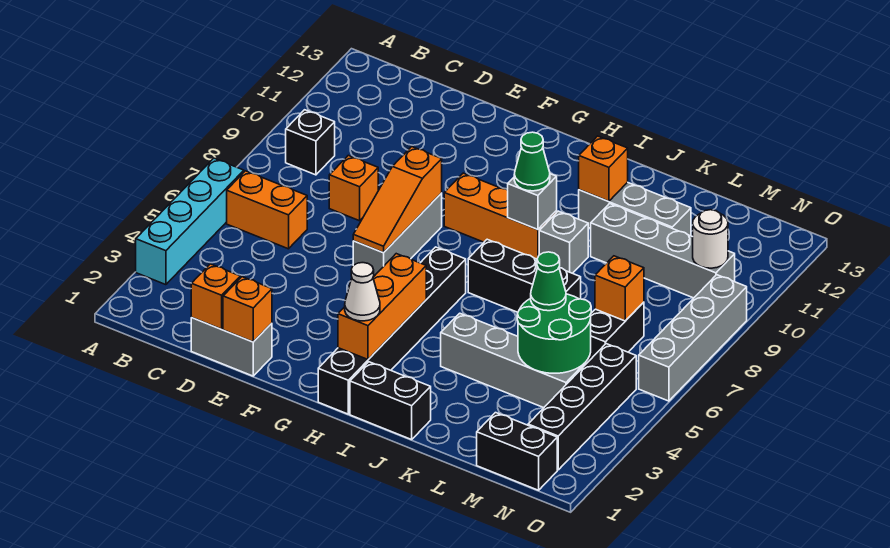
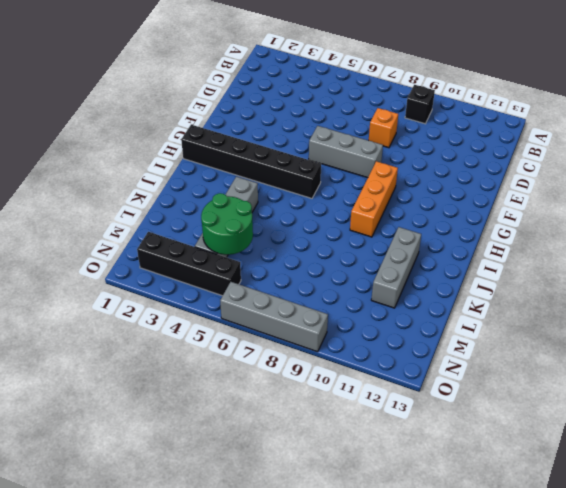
none -> cyan 1x4 brick [136,158,244,285]
none -> orange 1x2 brick [227,171,307,249]
none -> grey 1x2 brick [191,318,272,376]
none -> black 1x2 brick [350,362,431,440]

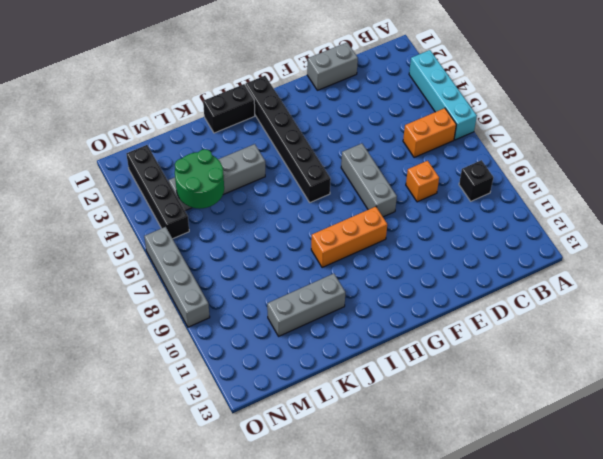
none -> black 1x3 brick [468,239,581,312]
none -> grey 1x1 brick [539,211,588,273]
none -> grey 1x4 brick [591,204,735,298]
none -> black 1x2 brick [477,413,557,490]

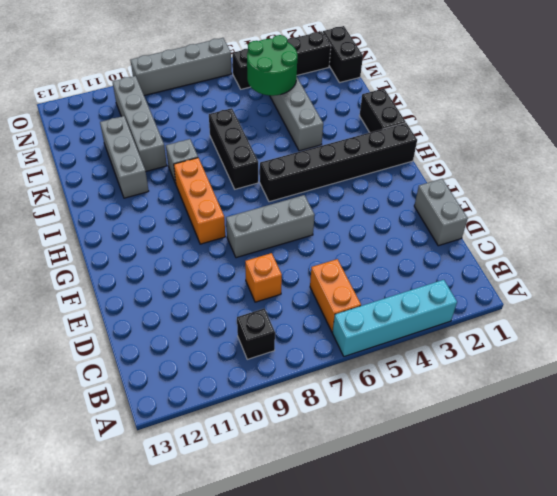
none -> black 1x2 brick [585,302,644,365]
none -> orange 1x1 brick [191,264,240,329]
none -> orange 1x1 brick [223,277,272,342]
none -> orange 1x3 slope [353,147,442,253]

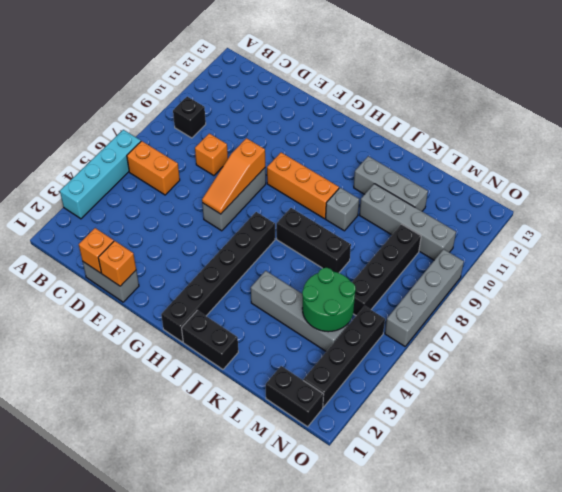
black 1x4 brick [352,224,421,315] -> black 1x2 brick [585,302,644,365]
none -> orange 1x3 brick [338,254,426,359]
none -> grey 1x1 brick [508,174,557,230]
none -> orange 1x1 brick [579,136,628,201]
none -> orange 1x1 brick [595,256,644,321]

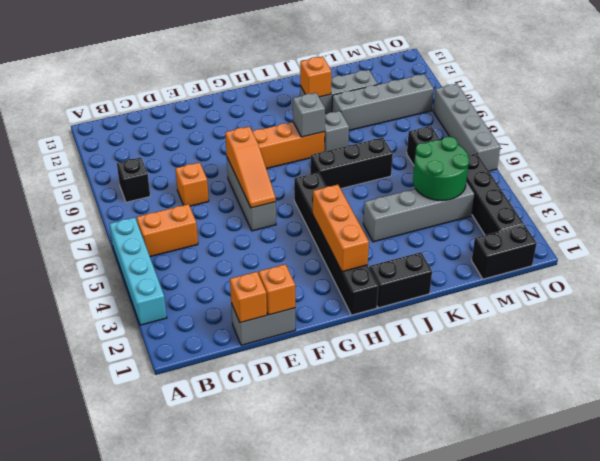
none -> orange 1x1 brick [595,256,644,321]
none -> white 1x1 round brick [693,210,728,268]
none -> white 1x1 cone [345,263,380,321]
none -> green 1x1 cone [514,132,550,191]

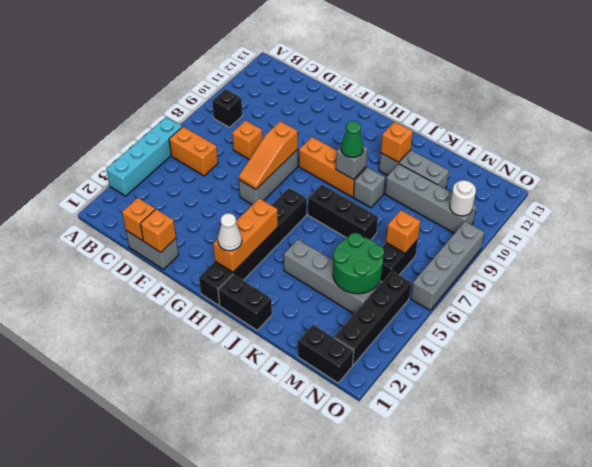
none -> green 1x1 cone [531,252,566,311]

